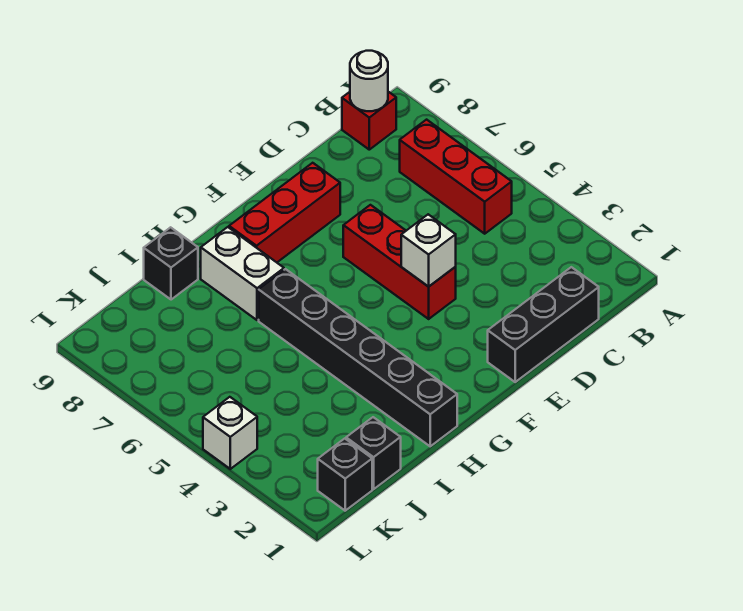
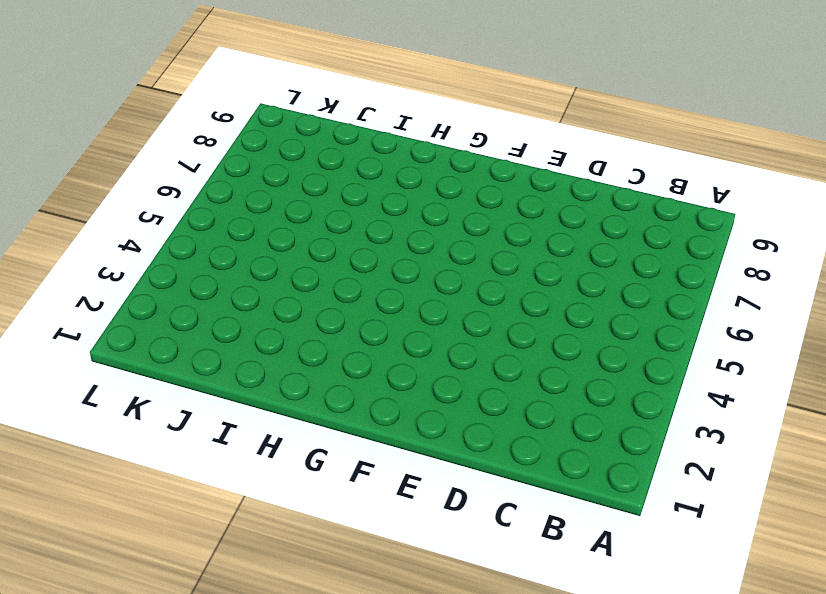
none -> red 1x3 brick [400,120,512,234]
none -> red 1x1 brick [342,92,396,150]
none -> black 1x3 brick [488,267,599,382]

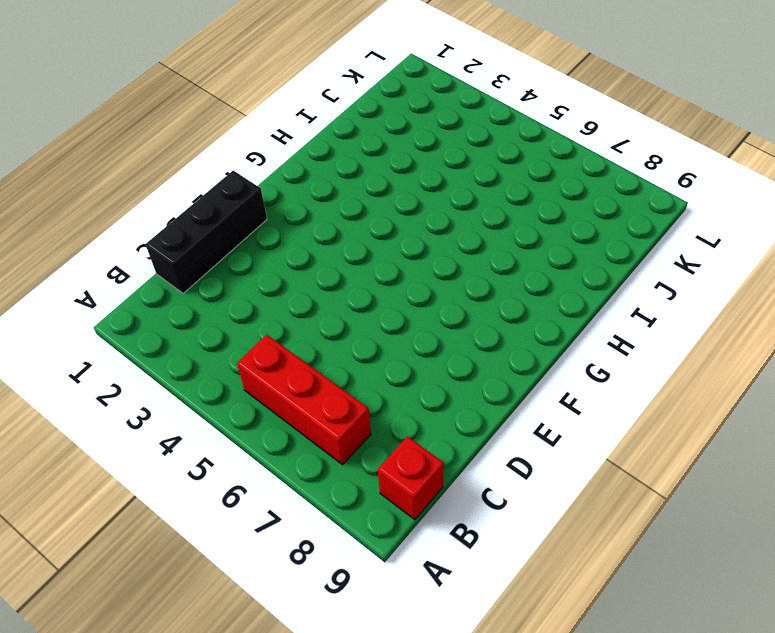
none -> red 1x3 brick [343,205,456,319]
none -> red 1x3 brick [229,163,340,262]
none -> black 1x6 brick [259,269,457,446]

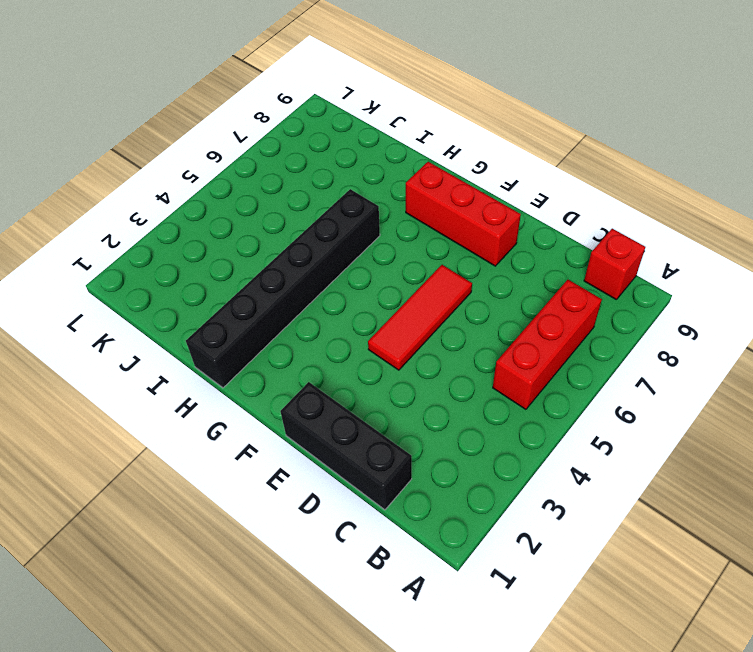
red 1x3 tile [368,265,472,370] -> red 1x3 brick [343,205,456,319]
none -> white 1x2 brick [201,227,284,320]
none -> black 1x1 brick [144,227,198,300]
none -> black 1x1 brick [346,417,401,489]

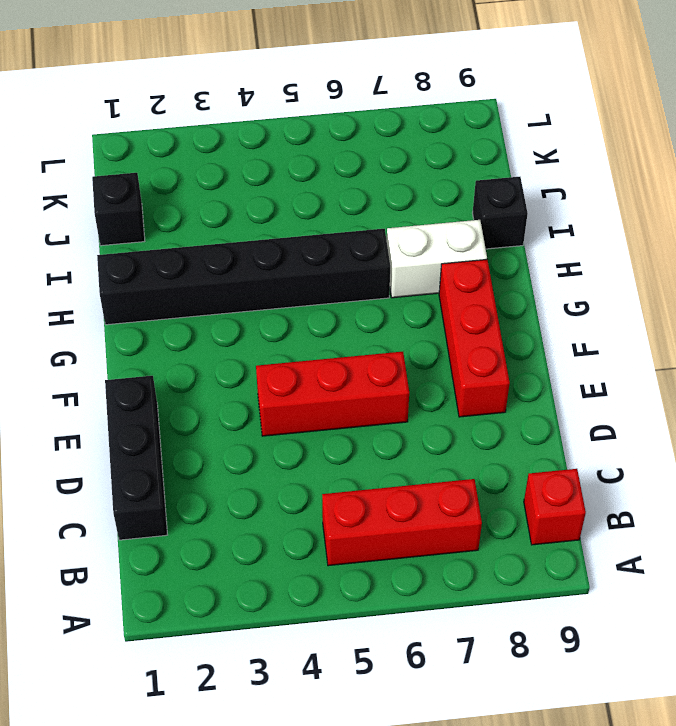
none -> black 1x1 brick [318,439,372,511]
none -> white 1x1 brick [203,397,257,469]
none -> white 1x1 round brick [350,51,388,111]

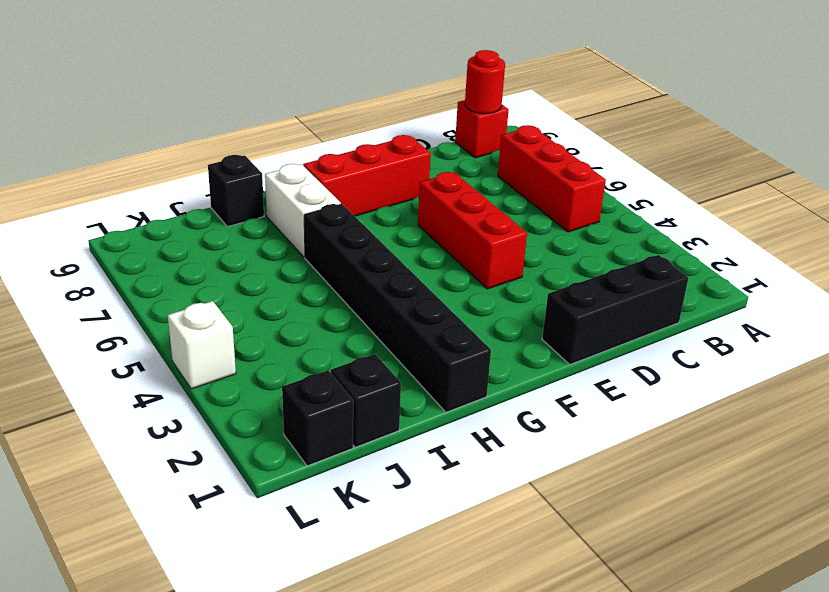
red 1x1 round brick [465,50,505,114] -> white 1x1 round brick [350,51,388,111]
none -> white 1x1 brick [401,214,456,287]

